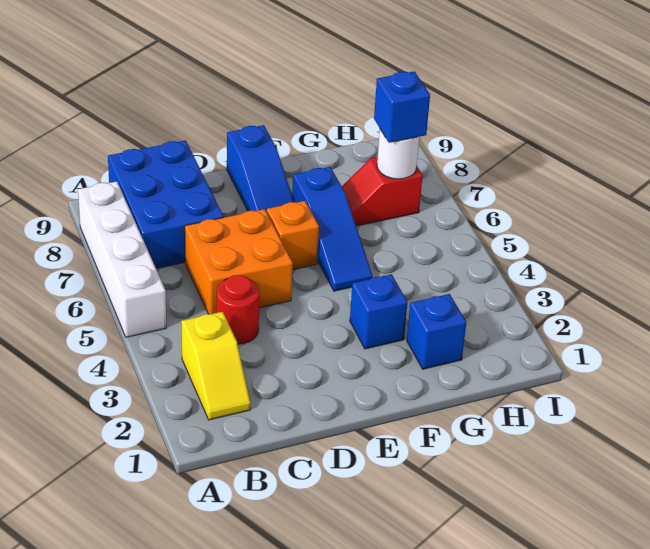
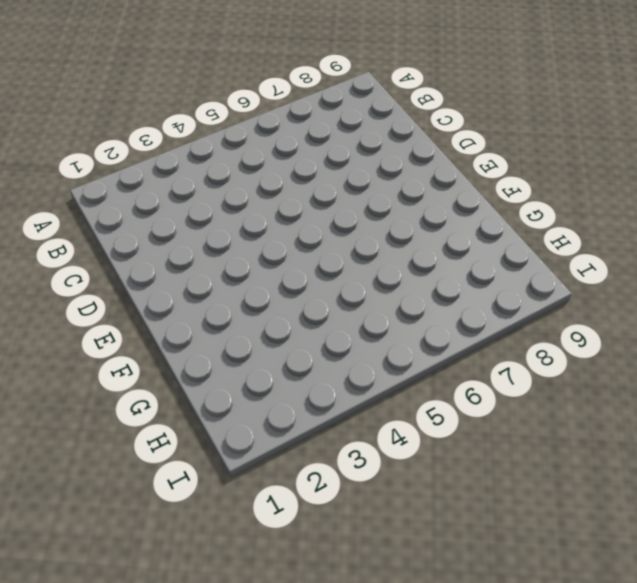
none -> white 1x4 brick [78,182,166,337]
none -> yellow 1x2 slope [181,312,251,420]
none -> blue 2x3 brick [108,140,223,268]

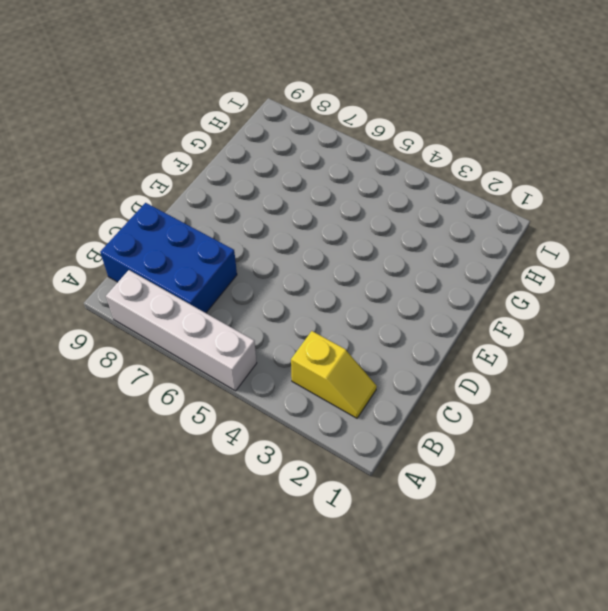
none -> red 1x1 round brick [217,275,259,344]
none -> orange 2x2 brick [185,209,293,314]
none -> orange 1x1 brick [267,201,319,269]

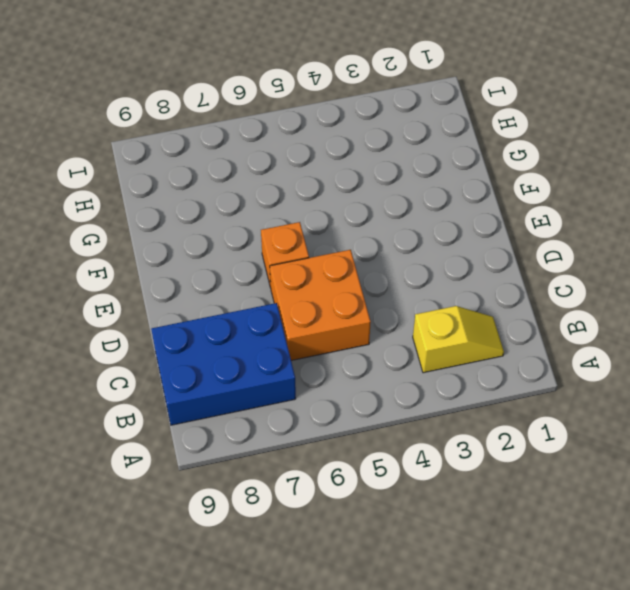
none -> white 1x4 brick [78,182,166,337]
none -> red 1x1 round brick [217,275,259,344]
none -> blue 1x3 slope [227,125,294,212]

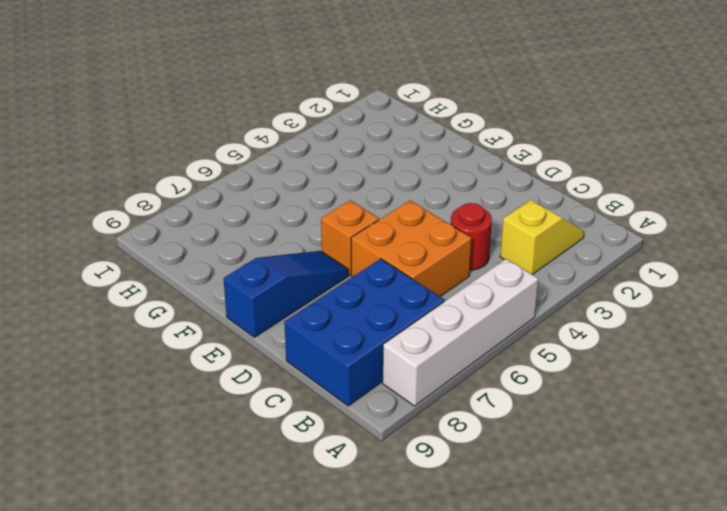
none -> blue 1x1 brick [350,274,407,349]
none -> blue 1x3 slope [292,167,373,291]
none -> blue 1x1 brick [407,294,466,369]

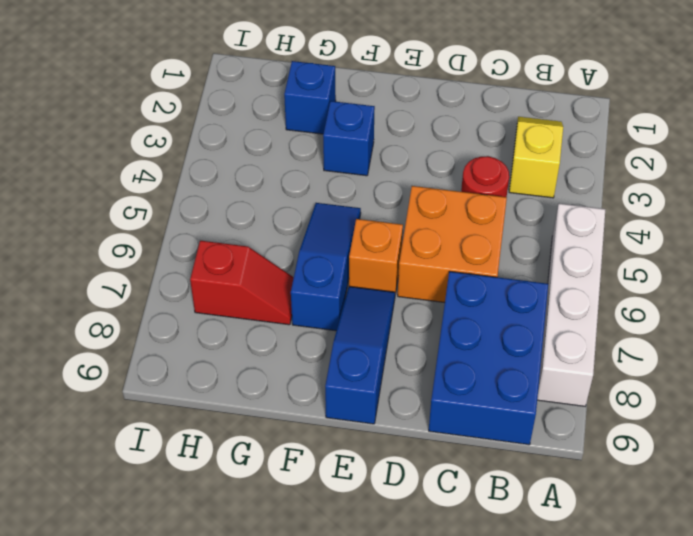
none -> white 1x1 round brick [377,129,419,179]
none -> blue 1x1 brick [374,71,430,143]

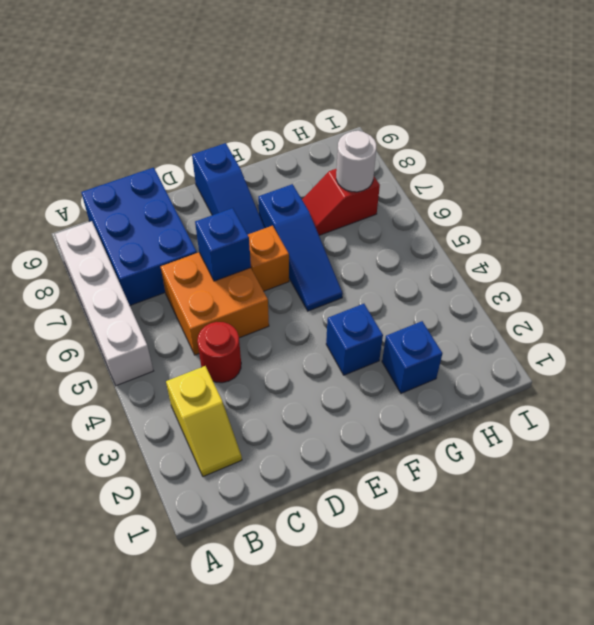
blue 1x1 brick [195,208,251,281] -> blue 1x1 brick moved to [374,71,430,143]

